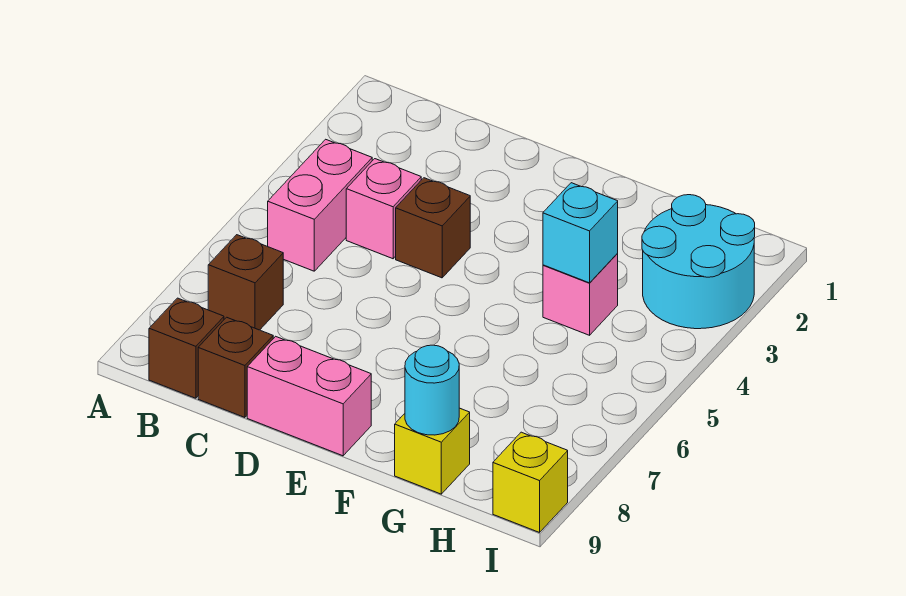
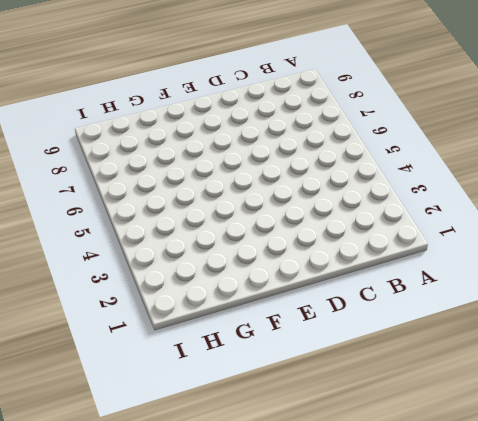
none -> pink 1x2 brick [268,139,372,271]
none -> brown 1x1 brick [208,235,283,330]
none -> brown 1x1 brick [149,298,224,398]

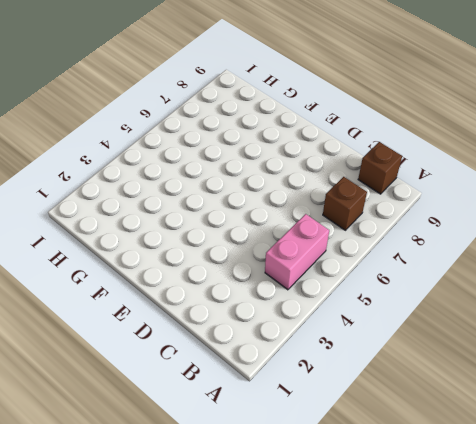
none -> pink 1x1 brick [346,159,421,259]
none -> brown 1x1 brick [198,317,273,417]
none -> brown 1x1 brick [396,178,470,278]

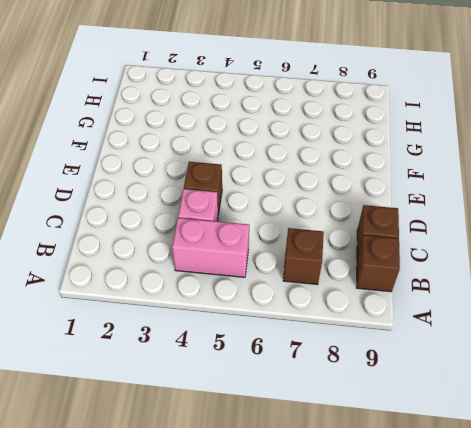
none -> pink 1x2 brick [247,336,371,456]
none -> pink 1x1 brick [543,254,618,335]
none -> yellow 1x1 brick [395,408,470,494]

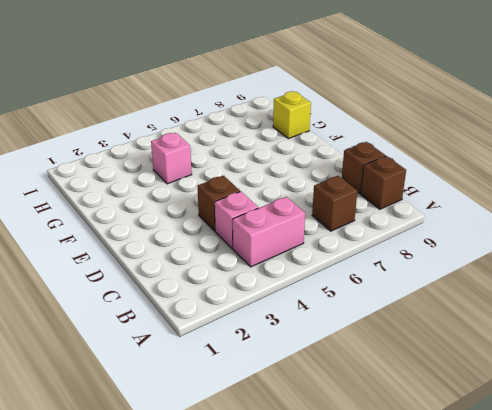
none -> pink 1x2 brick [247,336,371,456]
none -> cyan 2x2 round brick [642,195,755,329]
none -> yellow 1x1 brick [493,432,568,532]

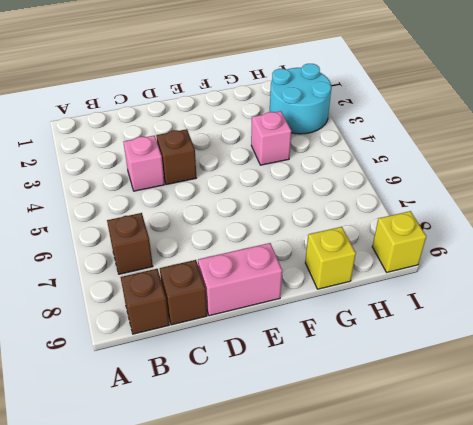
none -> pink 1x2 brick [268,139,372,271]
none -> cyan 1x1 brick [543,183,618,283]
none -> cyan 1x1 round brick [405,345,459,435]

